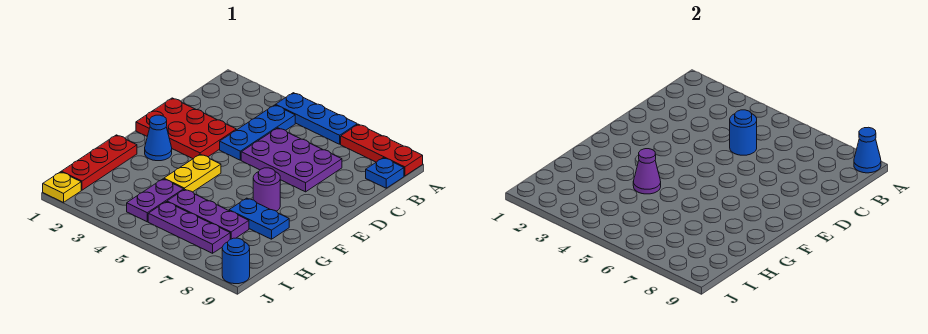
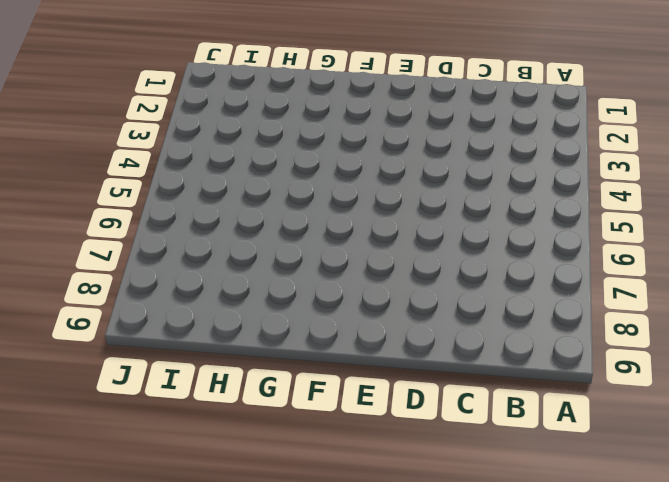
none -> blue 1x3 plate [276,93,357,144]
none -> red 1x3 plate [341,124,423,176]
none -> blue 1x3 plate [220,105,295,160]

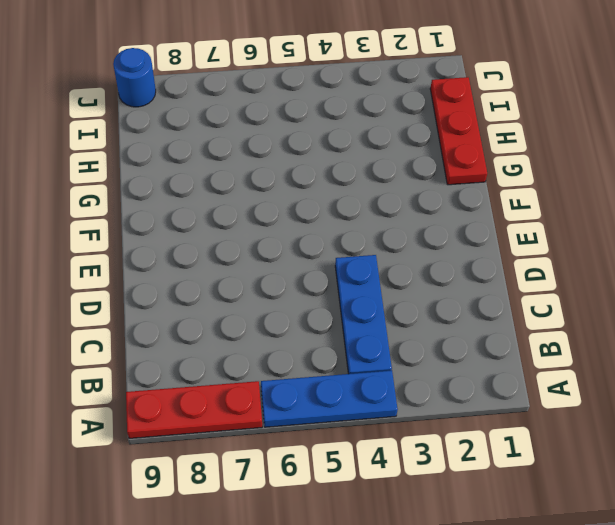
none -> blue 1x1 plate [366,158,404,188]
none -> purple 2x3 plate [241,128,342,192]
none -> red 2x3 plate [136,98,236,159]

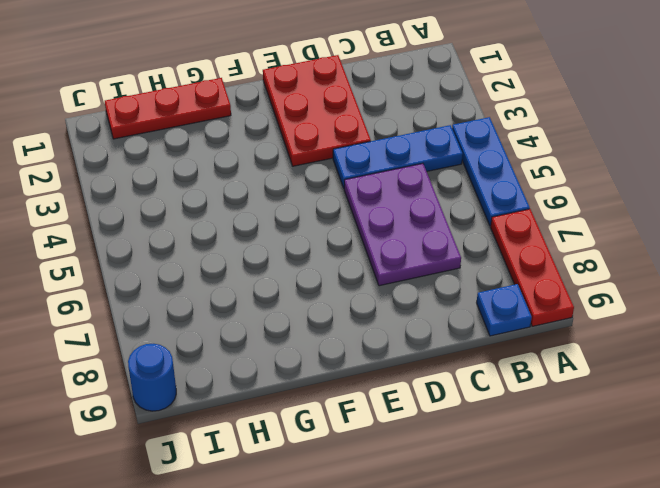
none -> blue 1x1 cone [145,115,172,161]
none -> yellow 1x2 plate [164,154,221,192]
none -> purple 1x1 round brick [253,168,280,211]

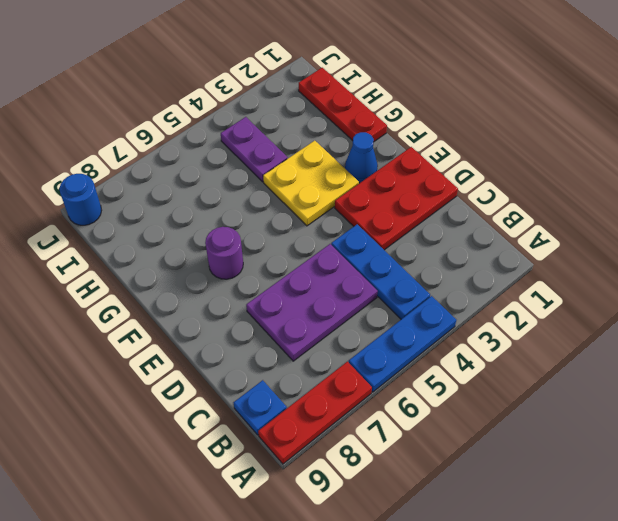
yellow 2x2 plate [263,141,359,226] -> yellow 1x2 plate [164,154,221,192]
none -> blue 1x2 plate [229,198,289,239]
none -> purple 1x3 plate [167,189,249,239]
none -> purple 1x3 plate [148,202,230,253]

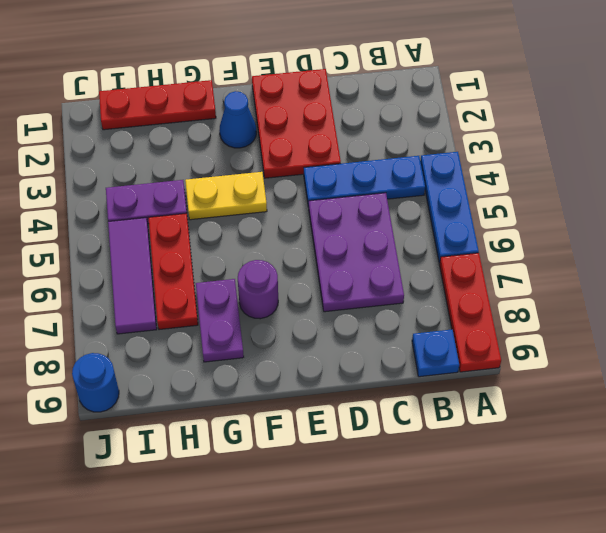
purple 1x2 plate [196,279,244,362] -> blue 1x2 plate [229,198,289,239]
red 1x3 plate [149,213,198,330] -> purple 1x3 plate [167,189,249,239]
purple 1x3 tile [108,218,157,334] -> purple 1x3 plate [148,202,230,253]
none -> yellow 1x1 plate [43,172,81,203]
none -> blue 1x1 cone [854,127,881,173]
none -> blue 1x1 round brick [730,110,757,155]

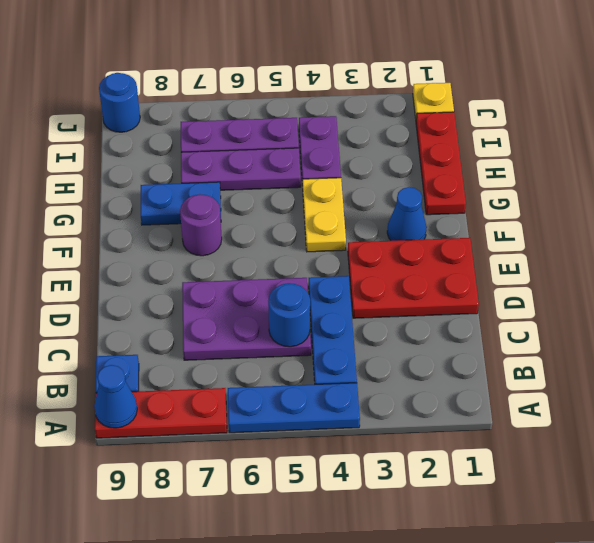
none -> purple 1x1 cone [633,149,661,194]

